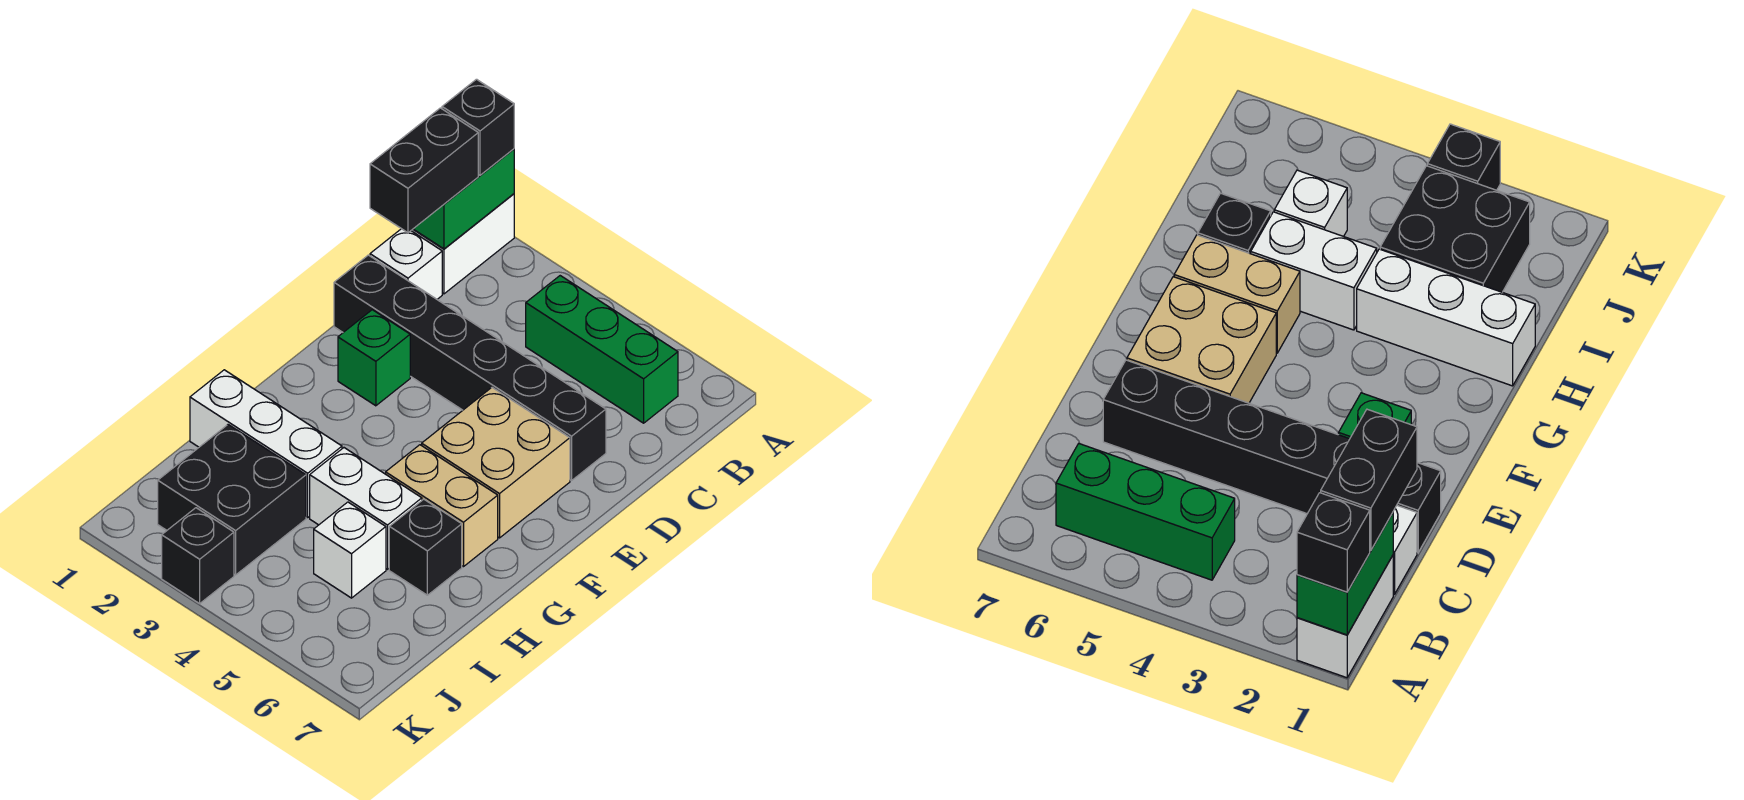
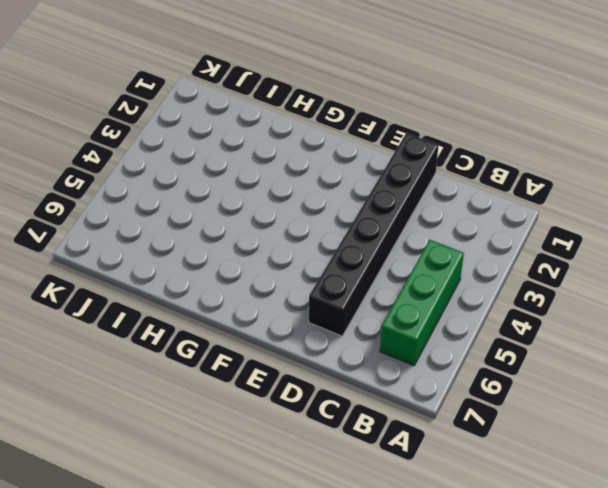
none -> white 1x2 brick [411,194,514,294]
none -> white 1x1 brick [370,229,442,299]
none -> green 1x1 brick [338,310,410,406]

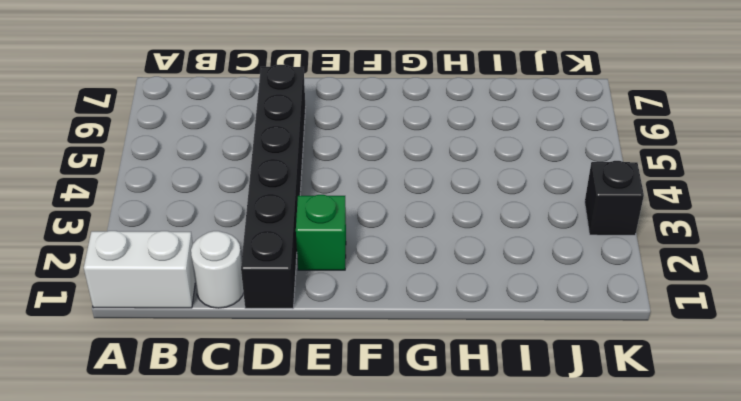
white 1x1 round brick [191,231,243,308] -> white 1x1 brick [370,229,442,299]
none -> green 1x3 brick [526,276,678,423]
none -> tan 2x2 brick [422,388,570,538]
none -> tan 1x2 brick [386,445,498,567]

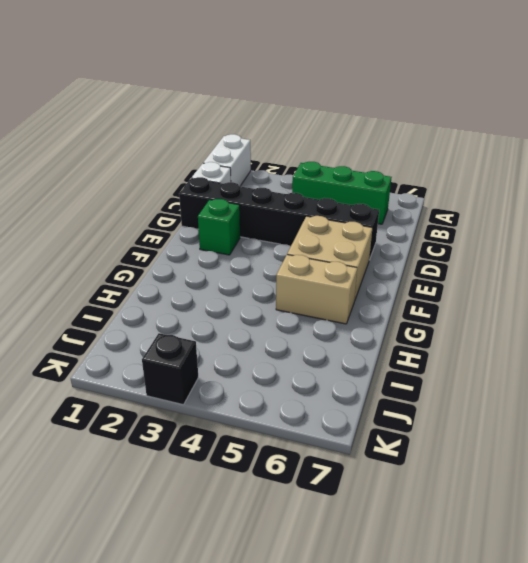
none -> white 1x3 brick [190,370,342,517]
none -> white 1x2 brick [310,448,422,569]
none -> black 1x1 brick [389,499,462,595]

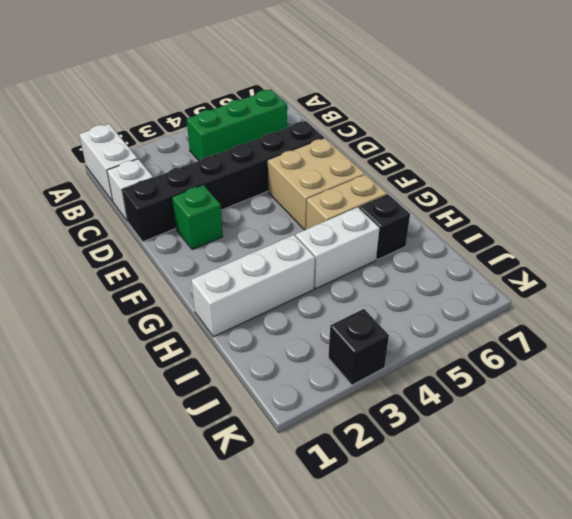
none -> black 2x2 brick [158,425,306,575]
none -> white 1x1 brick [314,502,386,598]
none -> green 1x2 brick [414,149,514,249]

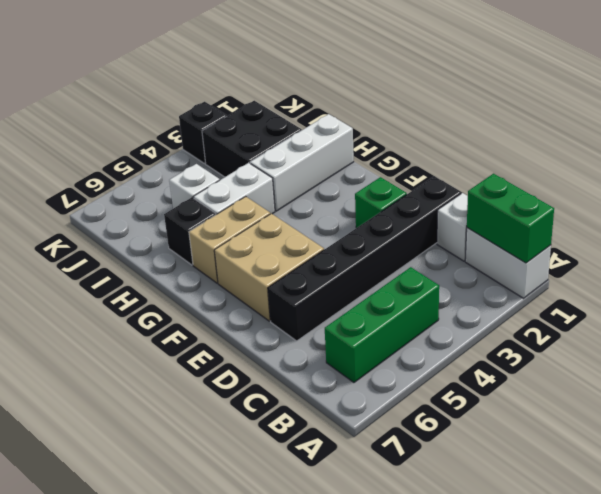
none -> black 1x1 brick [442,79,514,175]
none -> black 1x2 brick [370,108,478,233]

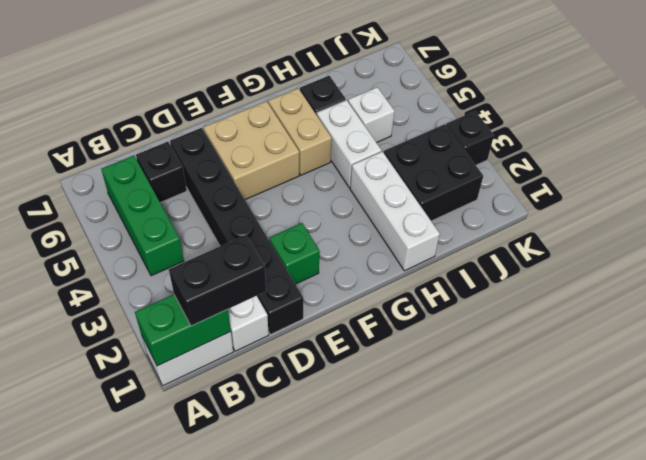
black 1x1 brick [136,142,187,203] -> black 1x1 brick moved to [442,79,514,175]

